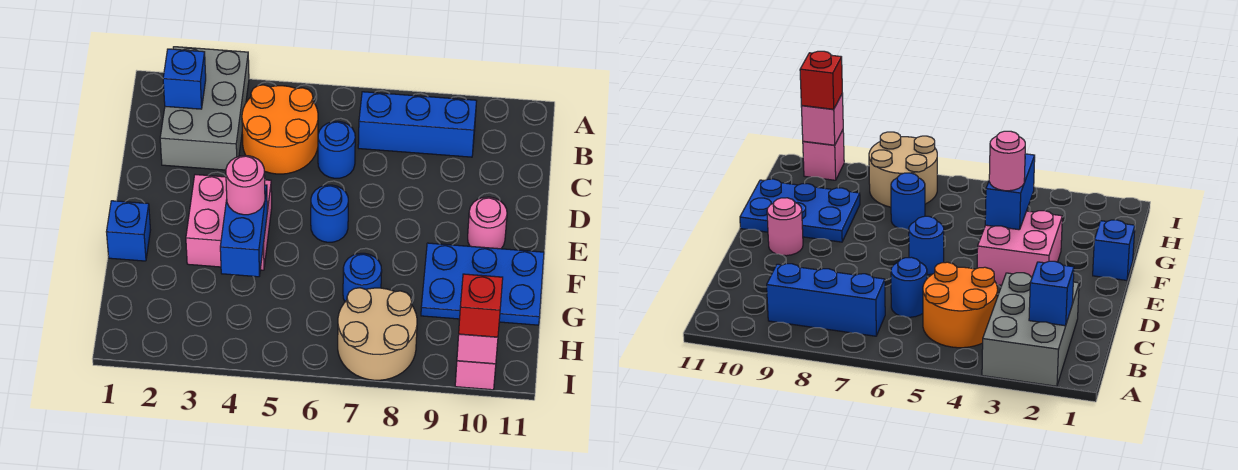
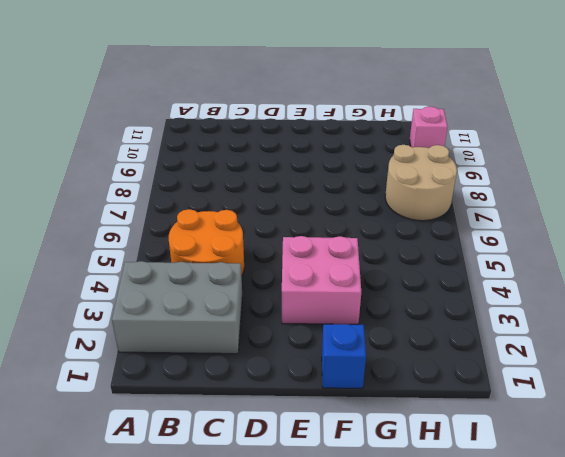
none -> blue 1x3 brick [358,92,477,157]
none -> blue 1x1 round brick [318,121,355,178]
none -> blue 1x1 round brick [311,185,348,242]

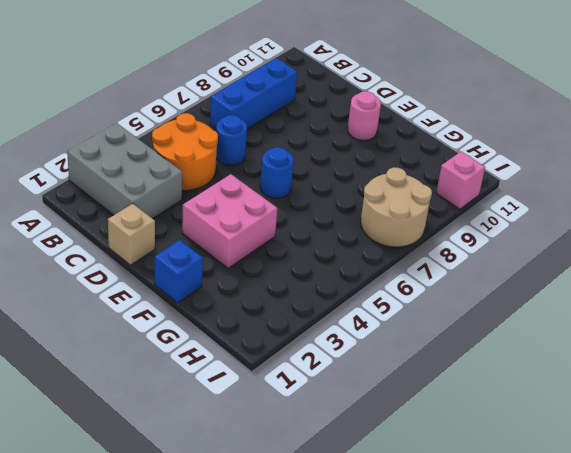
tan 1x1 brick [108,204,155,265] -> none
none -> blue 2x3 plate [421,243,544,325]
none -> blue 1x1 round brick [343,253,382,302]
none -> blue 1x1 brick [163,49,206,109]

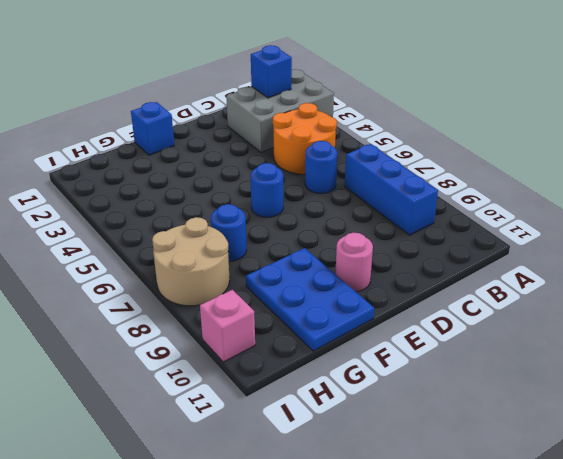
none -> pink 2x2 brick [186,175,272,270]
none -> blue 1x2 brick [220,185,267,277]
none -> pink 1x1 brick [457,334,498,364]

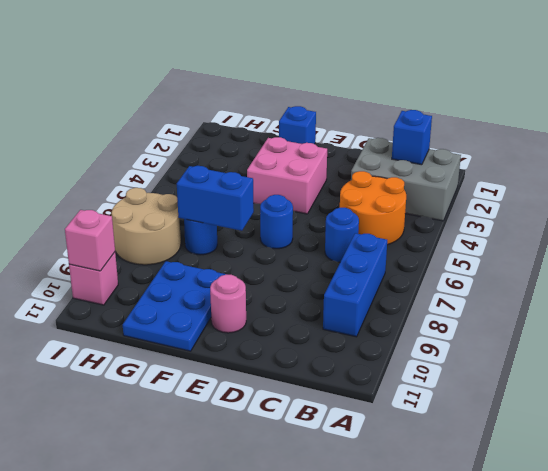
blue 1x2 brick [177,166,254,231] -> blue 1x2 brick moved to [220,185,267,277]
none -> pink 1x1 round brick [226,156,265,215]
none -> red 1x1 brick [459,274,503,337]

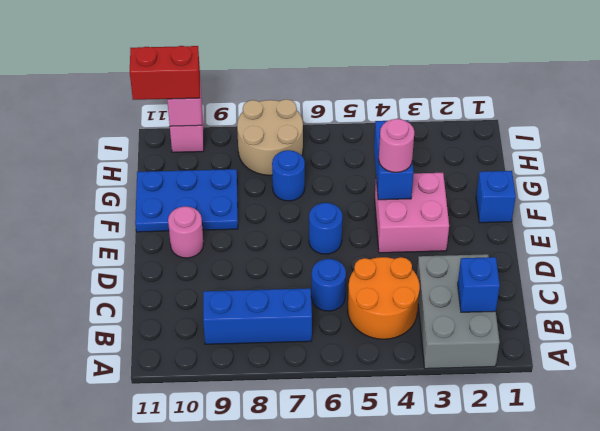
red 1x2 brick [130,46,200,100] -> red 1x1 brick [459,274,503,337]

